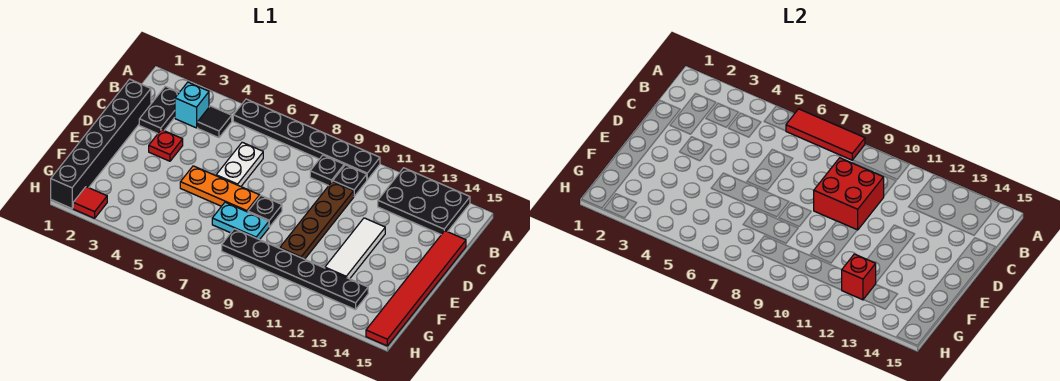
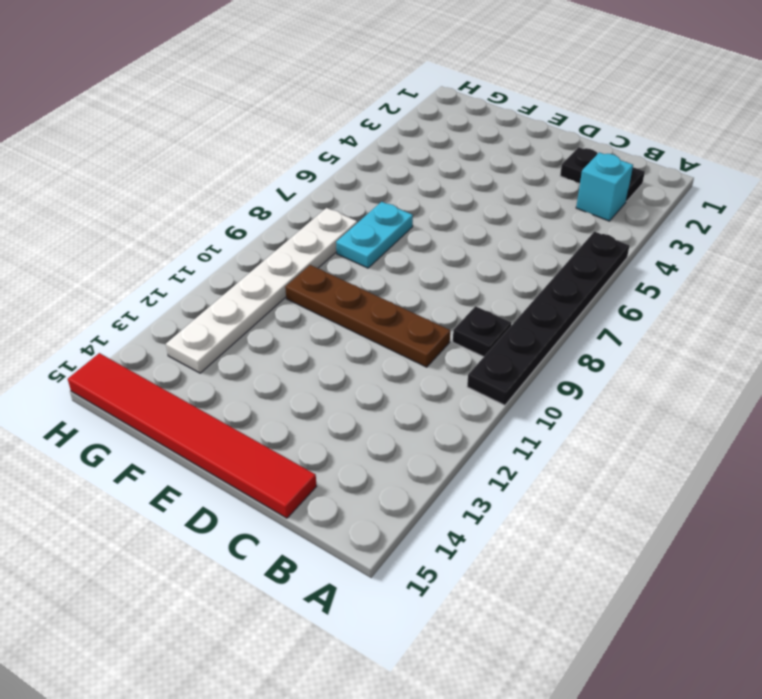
white 1x6 plate [166,208,357,373] -> black 1x6 plate [222,229,368,310]
none -> black 2x3 plate [378,168,470,235]
none -> black 1x1 tile [198,106,232,138]
none -> black 1x1 plate [333,165,367,196]

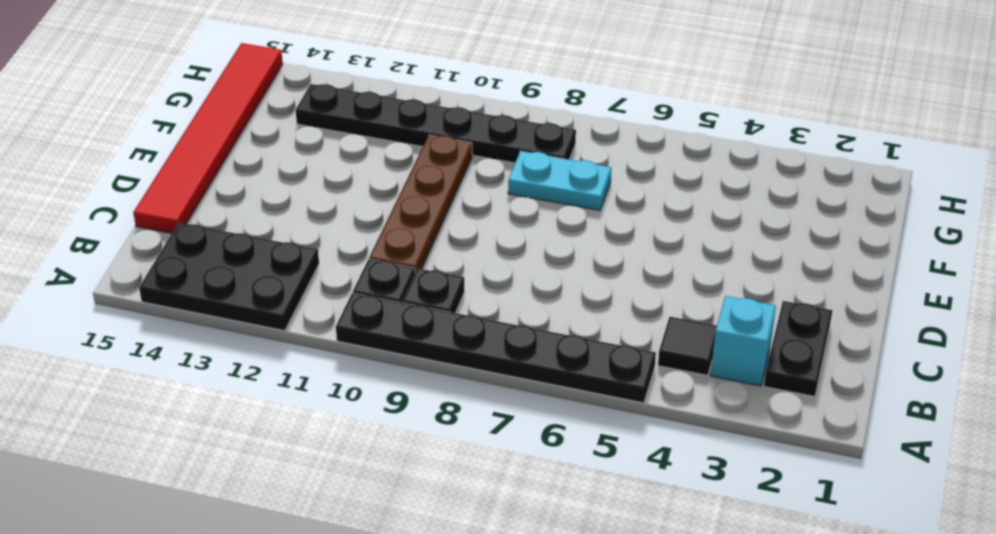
none -> black 1x6 brick [51,79,151,208]
none -> white 1x2 plate [216,142,263,186]
none -> red 1x1 plate [149,130,183,161]

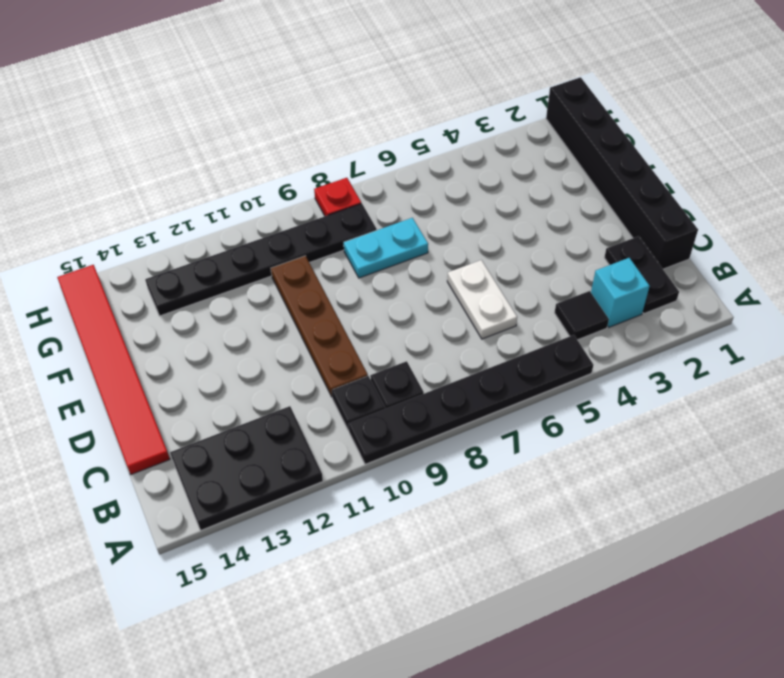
red 1x1 plate [314,178,361,216] -> red 1x1 plate moved to [149,130,183,161]
none -> white 1x3 tile [325,218,385,279]
none -> orange 1x3 plate [180,166,260,212]
none -> black 1x1 plate [248,196,282,227]

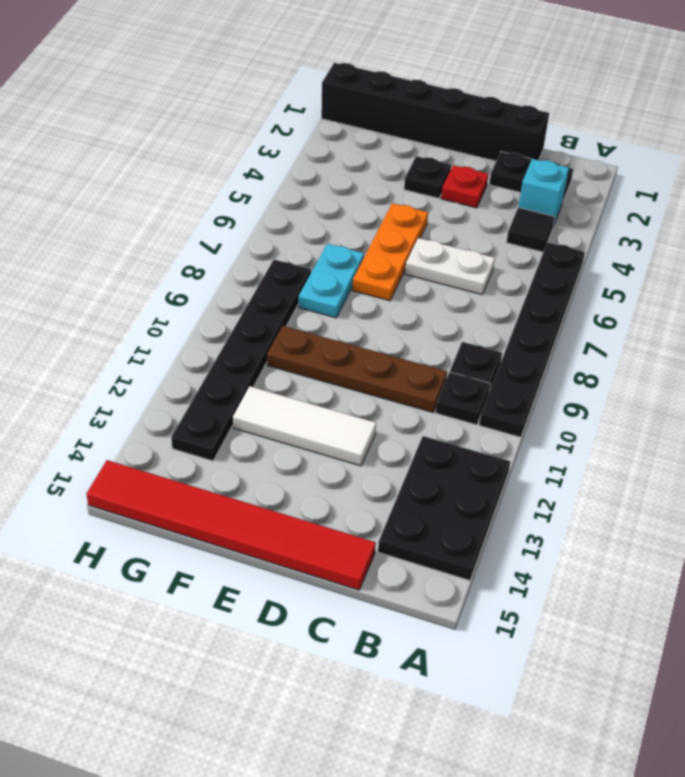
black 1x1 plate [404,156,451,198] -> black 1x1 plate moved to [248,196,282,227]
none -> red 1x1 tile [73,187,107,218]
none -> red 1x3 tile [786,109,865,160]
none -> red 2x2 brick [814,158,884,230]

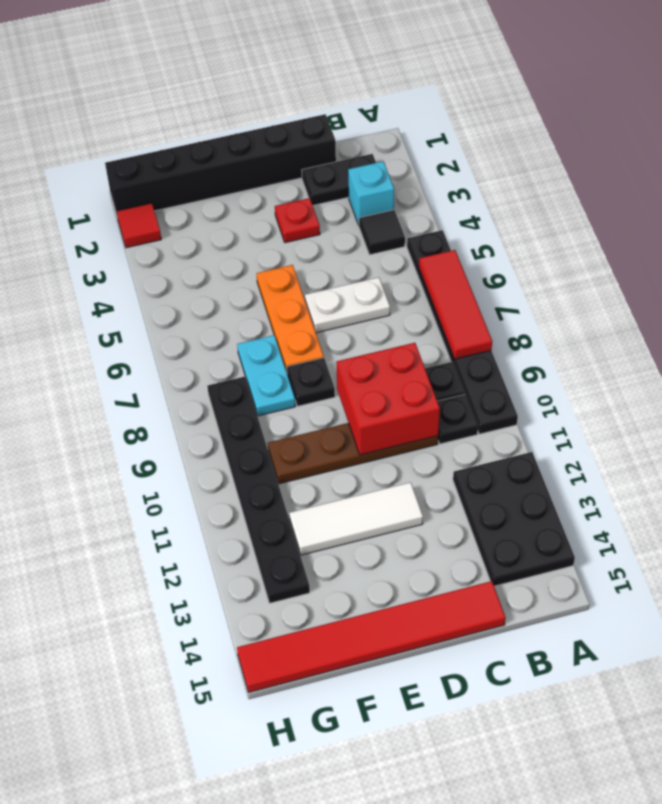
none -> red 1x1 brick [842,254,876,300]

